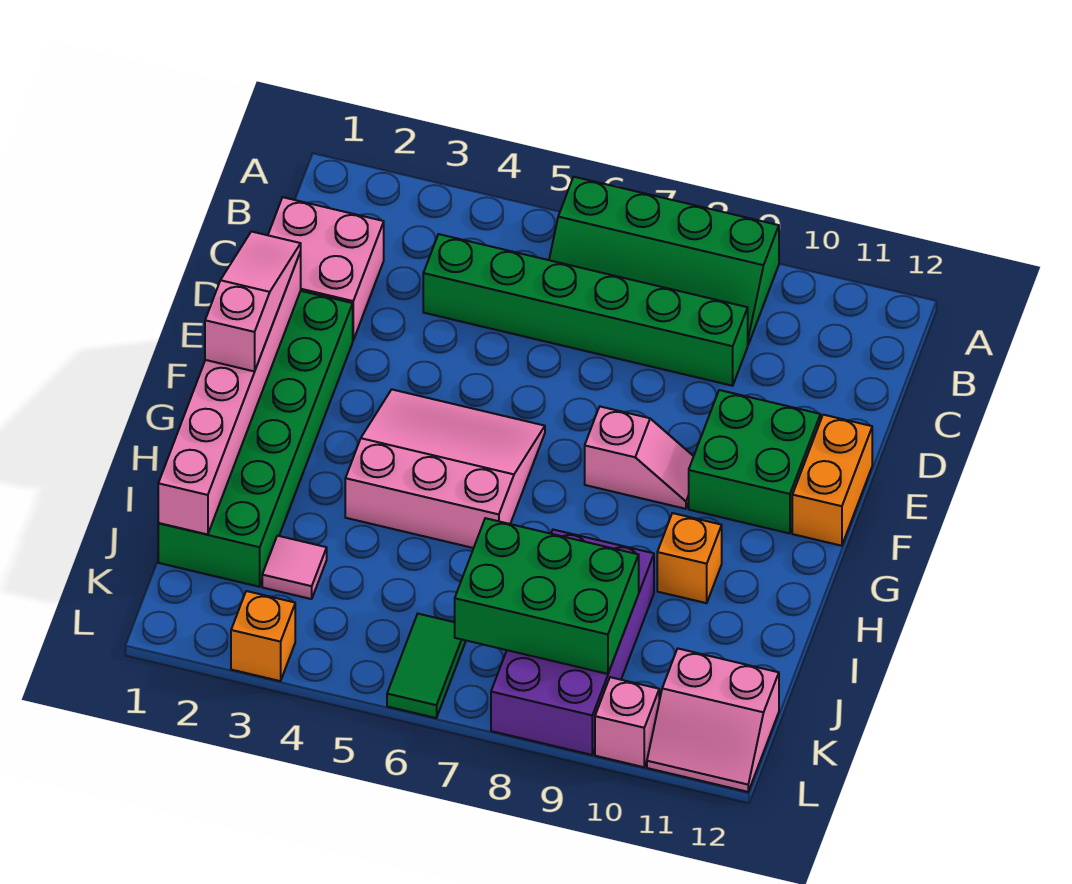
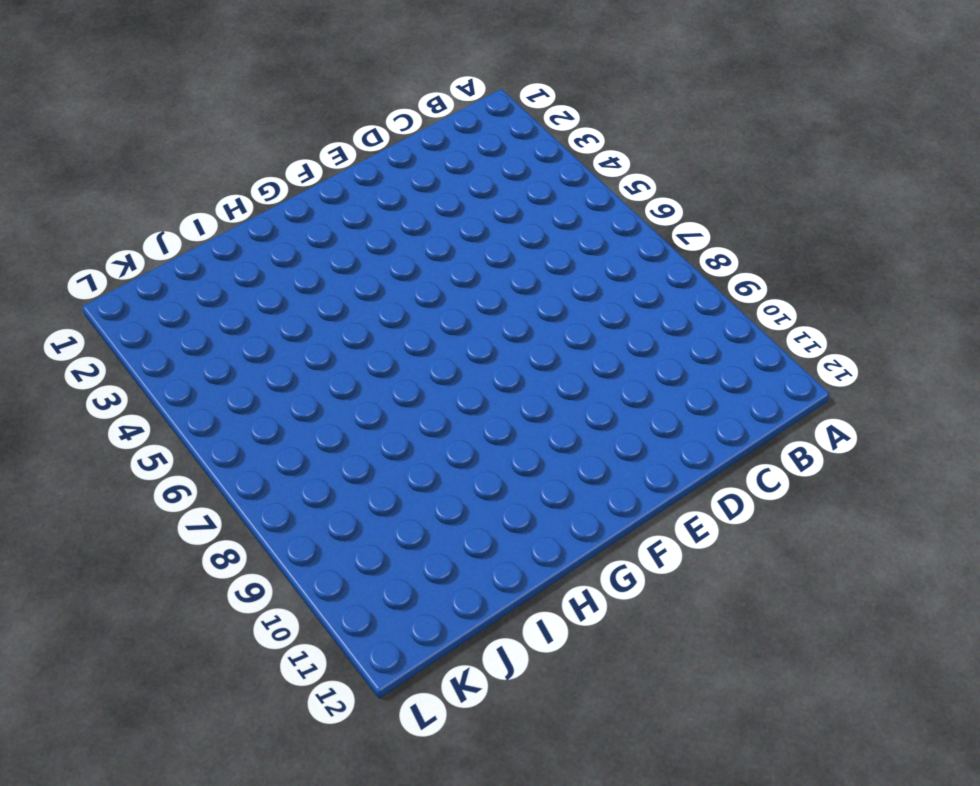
none -> green 2x4 slope [549,177,779,344]
none -> pink 2x2 brick [268,197,384,340]
none -> green 1x6 brick [423,234,748,386]

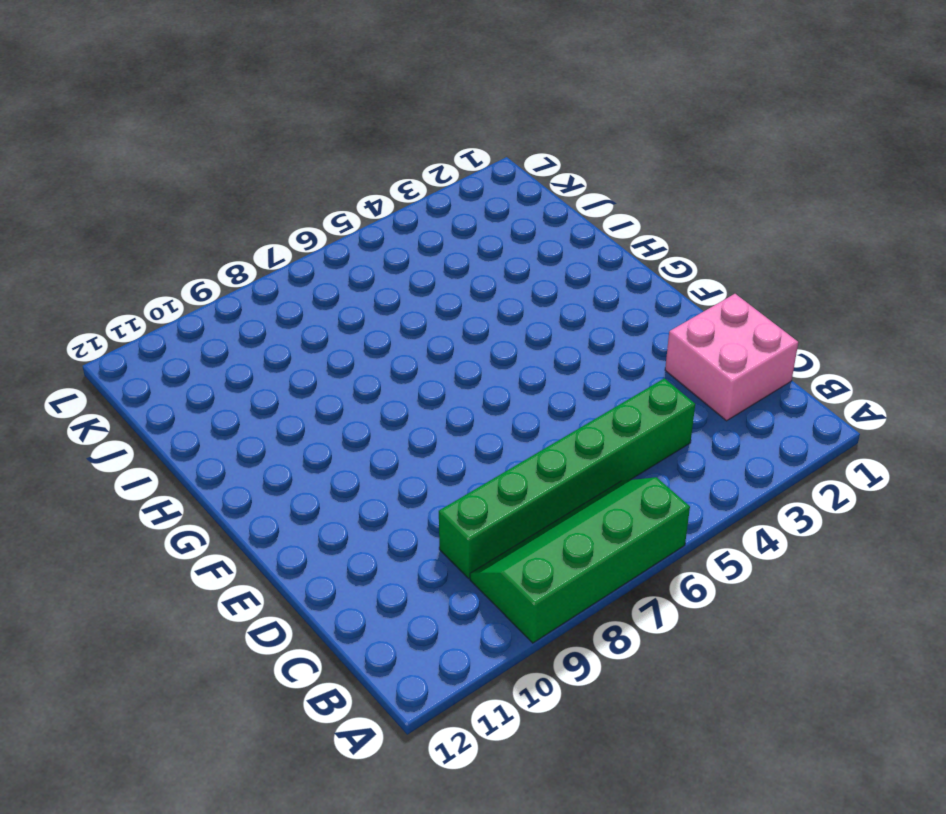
none -> green 2x6 brick [158,291,353,587]
none -> green 2x2 brick [689,390,820,533]
none -> orange 1x2 brick [792,415,872,546]

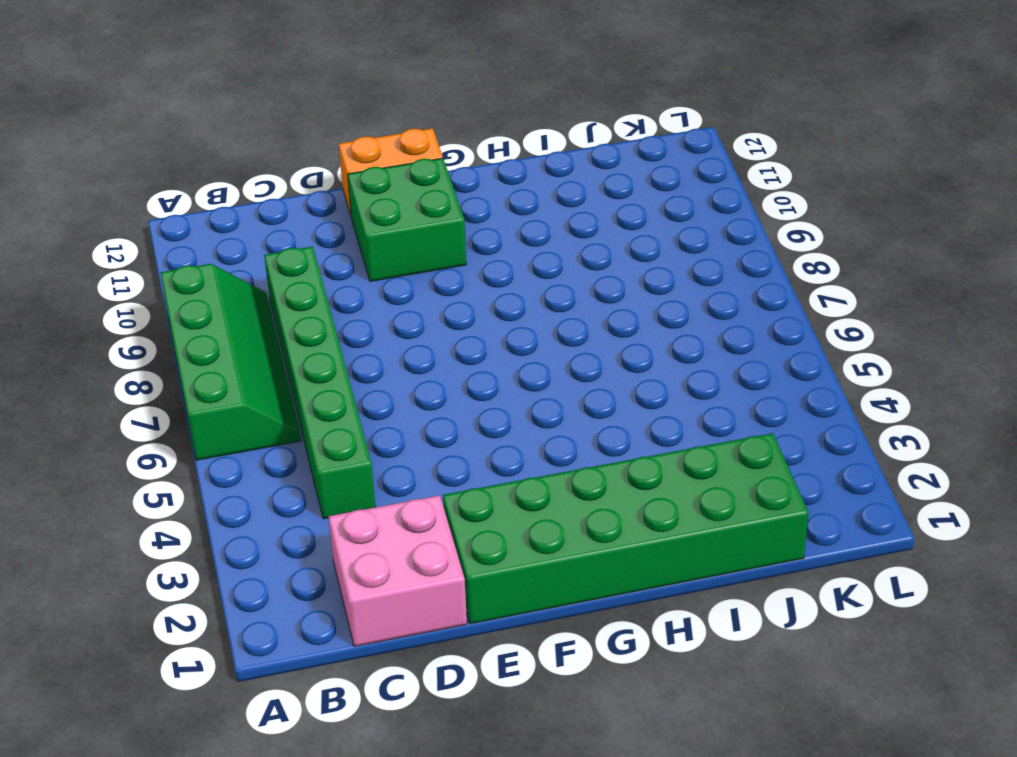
none -> pink 3x3 slope [345,390,545,548]
none -> pink 1x2 slope [585,407,694,509]
none -> orange 1x1 brick [657,513,722,603]

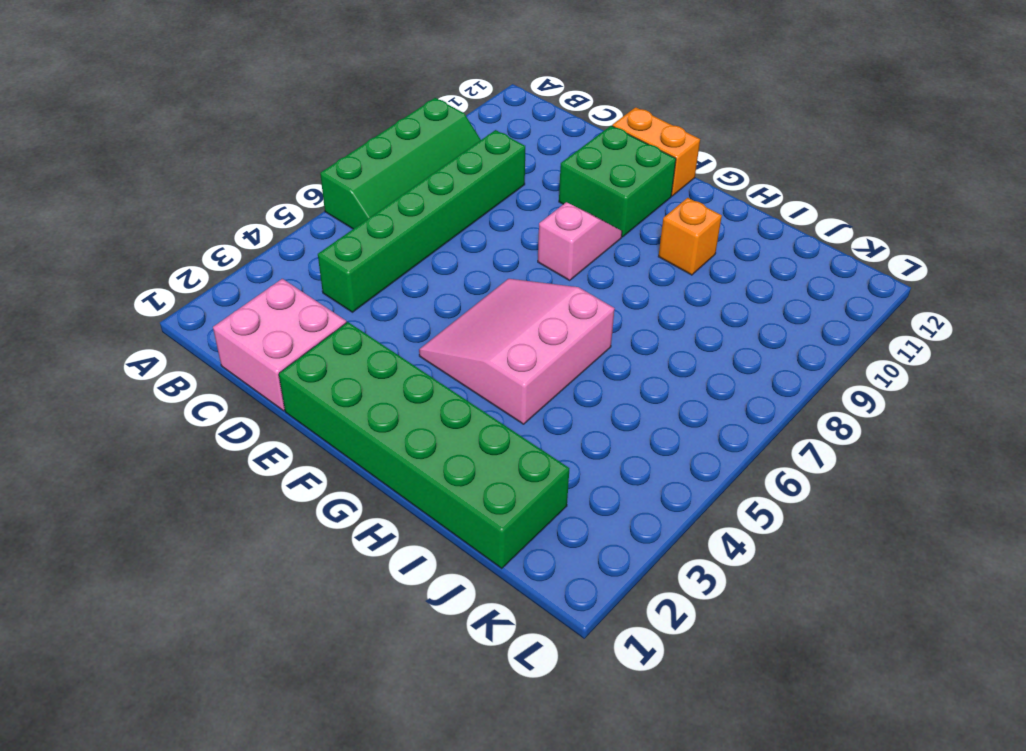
none -> purple 2x4 brick [491,530,654,755]
none -> pink 1x1 tile [262,536,327,599]
none -> green 1x2 tile [387,614,466,718]

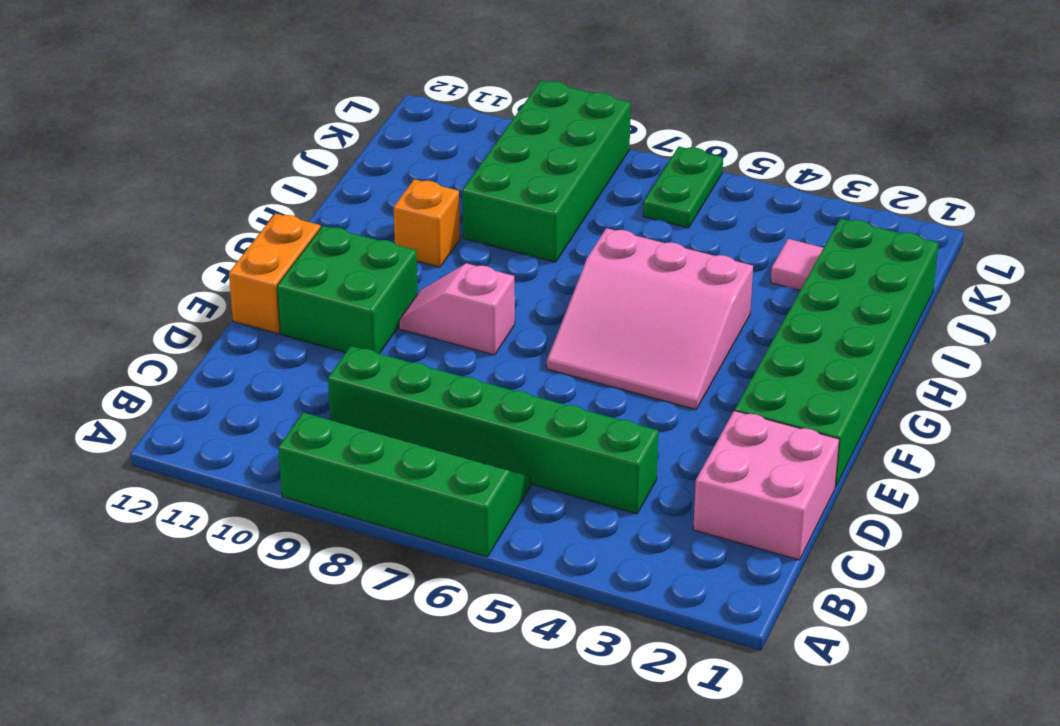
green 2x4 brick [462,81,631,262] -> purple 2x4 brick [491,530,654,755]
green 1x2 plate [643,147,723,228] -> green 1x2 tile [387,614,466,718]
none -> pink 2x2 slope [647,649,779,792]
none -> orange 1x1 brick [231,591,295,681]
none -> pink 1x1 brick [595,677,659,767]

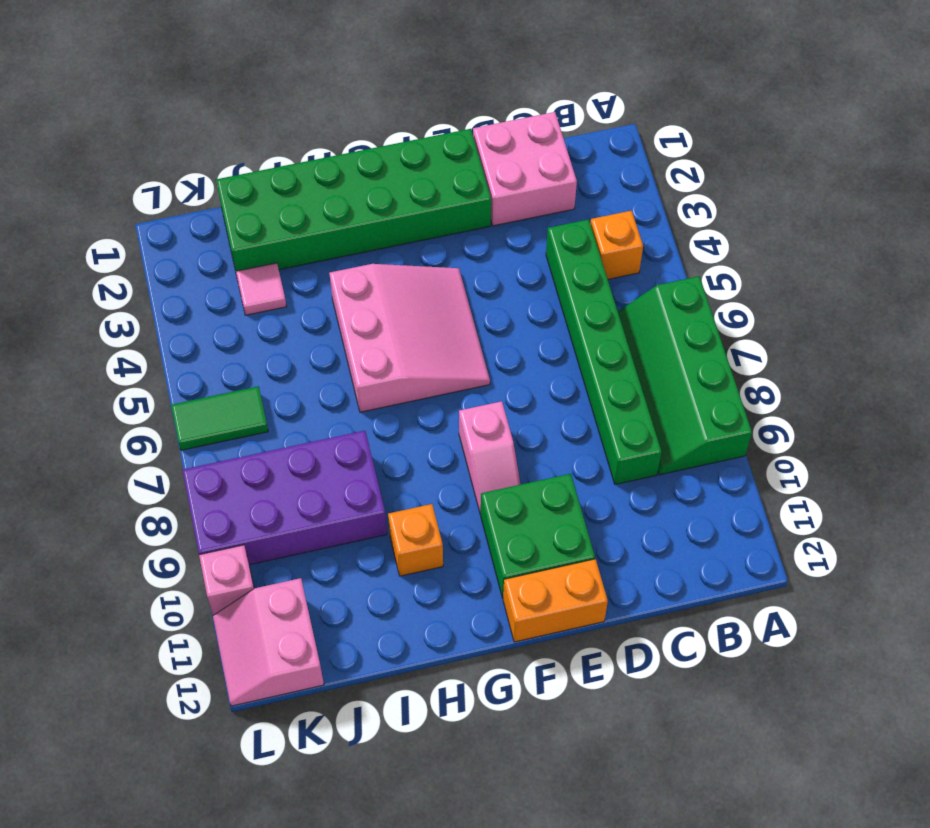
orange 1x1 brick [590,211,643,279] -> orange 1x1 brick moved to [231,591,295,681]
none -> pink 1x6 brick [158,252,301,535]
none -> green 2x3 brick [455,518,639,674]
none -> pink 1x3 slope [205,231,301,371]

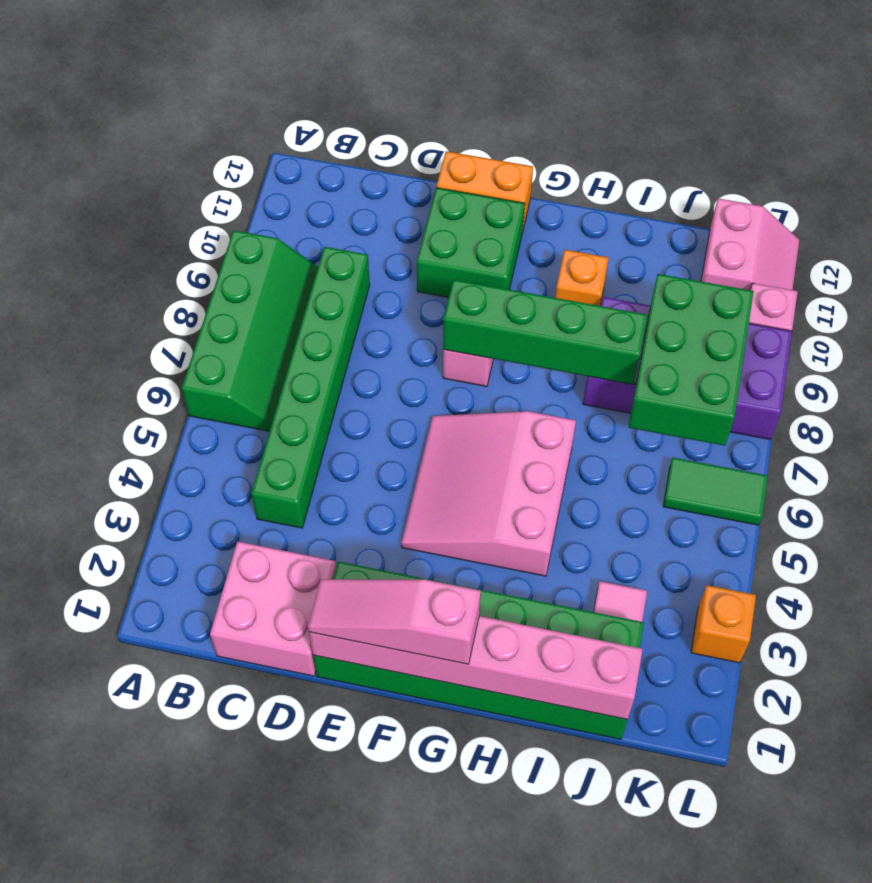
green 1x4 brick [443,280,647,385] -> none

